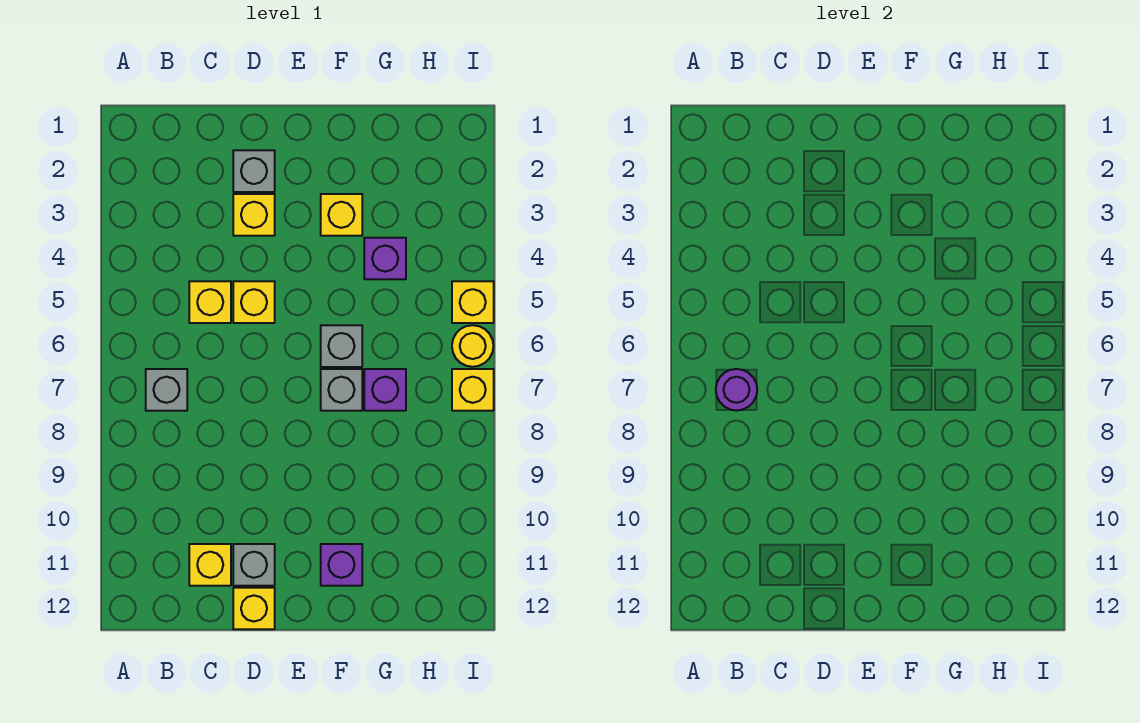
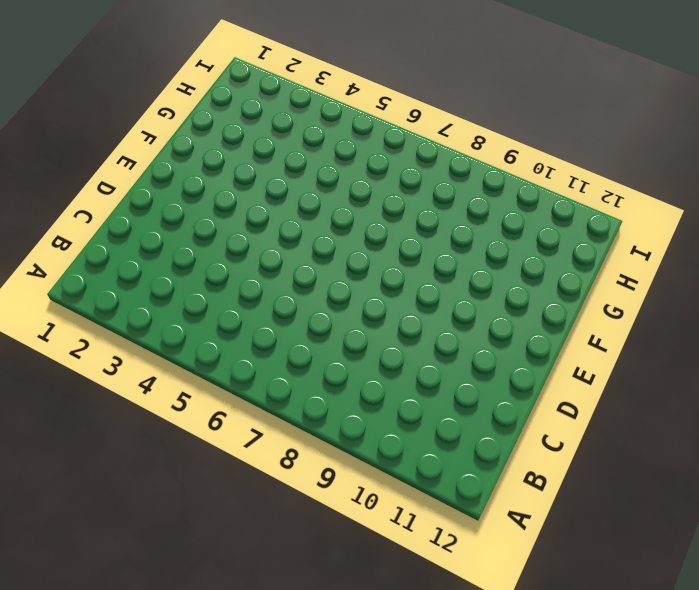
none -> grey 1x1 brick [146,369,187,411]
none -> yellow 1x1 brick [189,281,231,323]
none -> yellow 1x1 brick [189,544,231,586]

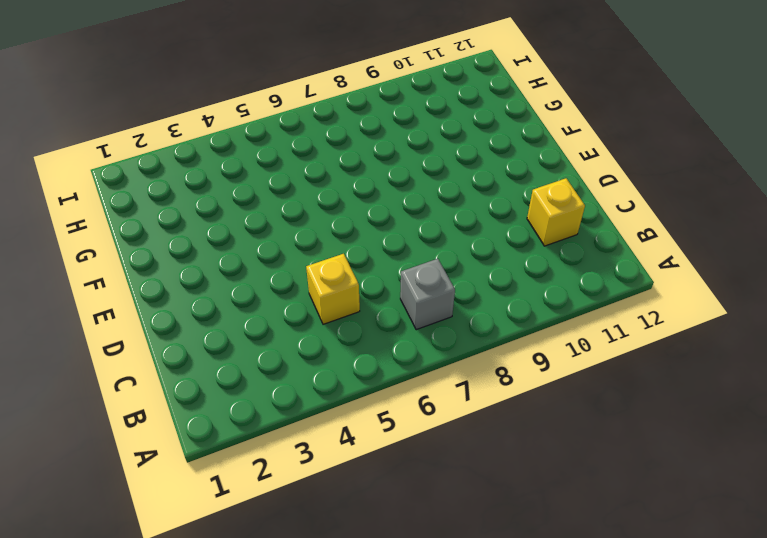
none -> grey 1x1 brick [233,150,275,192]
none -> yellow 1x1 brick [233,194,275,236]
none -> yellow 1x1 brick [233,281,275,323]

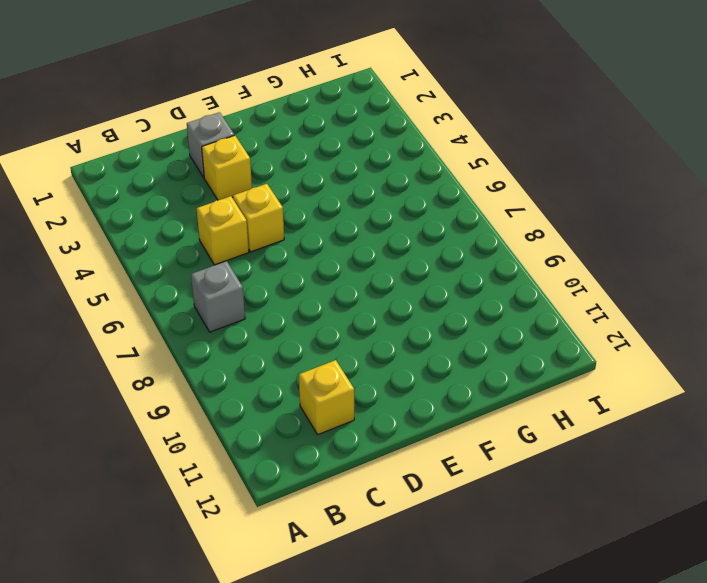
none -> grey 1x1 brick [233,544,275,586]
none -> yellow 1x1 brick [233,588,275,629]
none -> yellow 1x1 brick [321,194,362,236]

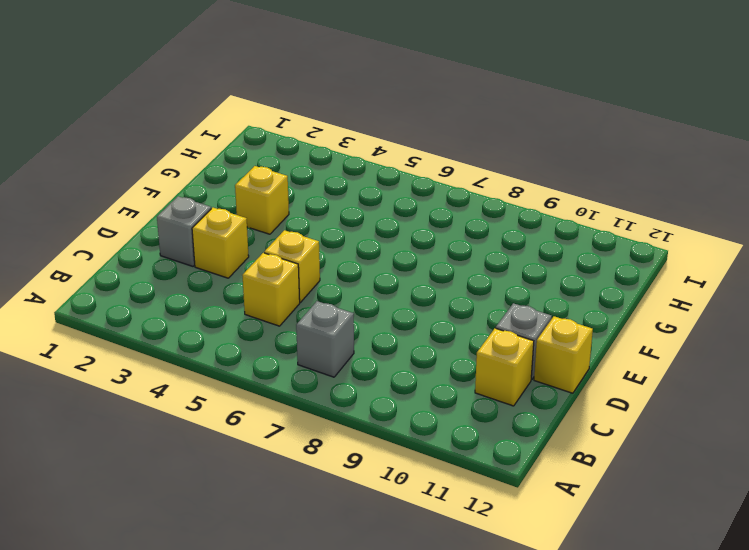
none -> grey 1x1 brick [321,325,362,367]
none -> grey 1x1 brick [321,369,362,411]
none -> purple 1x1 brick [321,544,362,586]

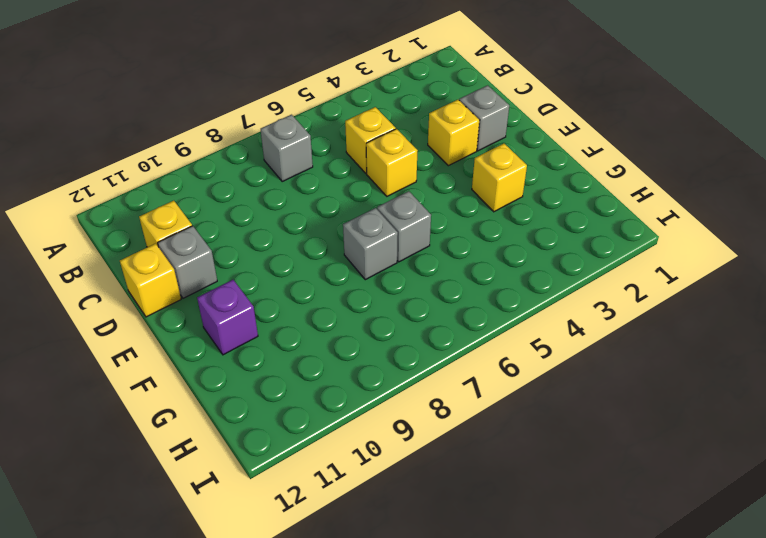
none -> purple 1x1 brick [364,238,406,279]
none -> purple 1x1 brick [364,369,406,411]
none -> yellow 1x1 brick [452,281,494,323]

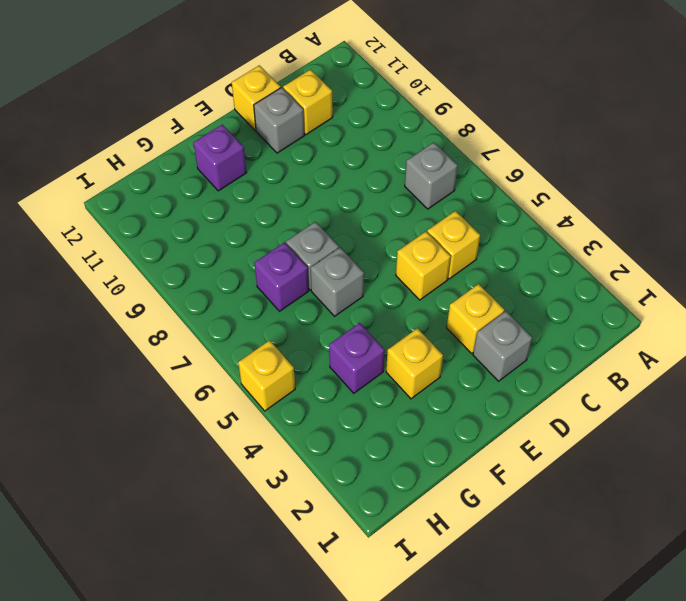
none -> yellow 1x1 round brick [452,325,493,367]
none -> yellow 1x1 brick [452,369,494,411]
none -> purple 1x1 round brick [716,369,757,411]

